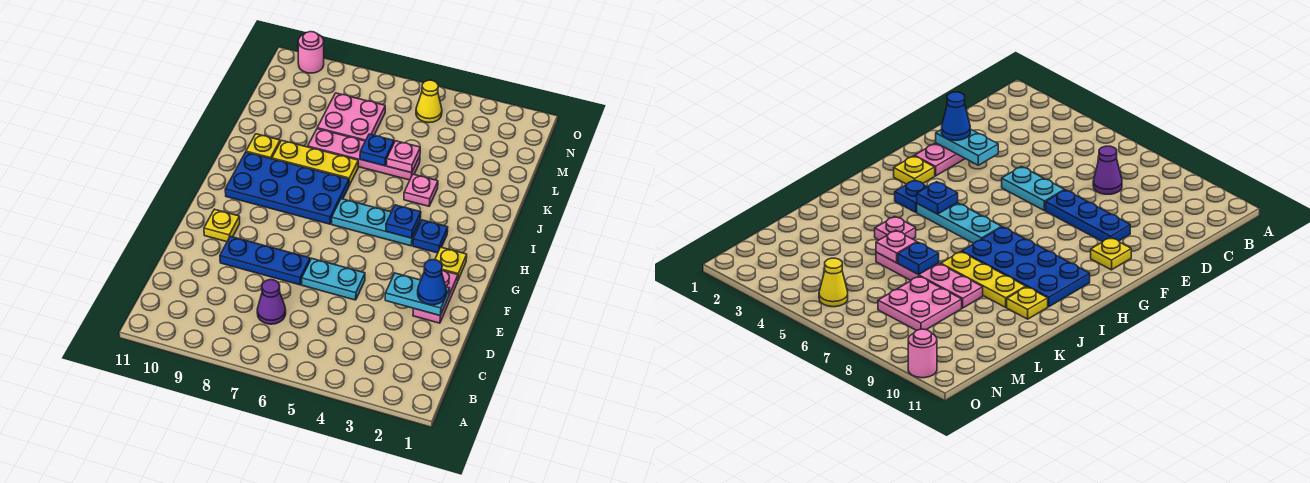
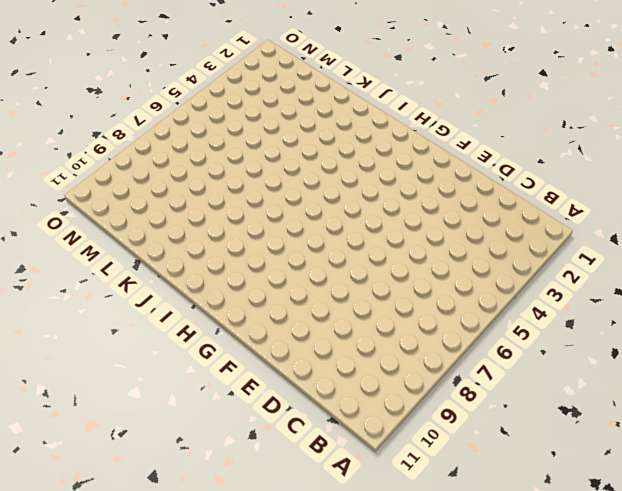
none -> purple 1x1 cone [257,280,286,324]
none -> pink 1x2 plate [413,271,458,323]
none -> cyan 1x2 plate [302,258,365,300]

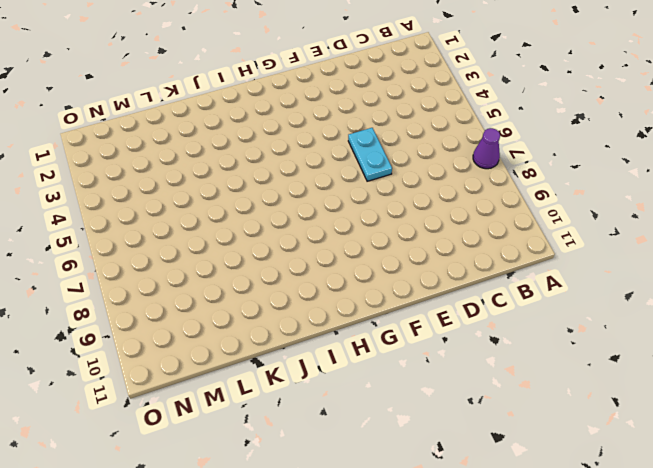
purple 1x1 cone [473,128,500,169] -> purple 1x1 cone moved to [257,280,286,324]
none -> pink 1x2 plate [413,271,458,323]
none -> blue 1x3 plate [220,236,310,285]
none -> yellow 1x1 plate [204,209,240,242]

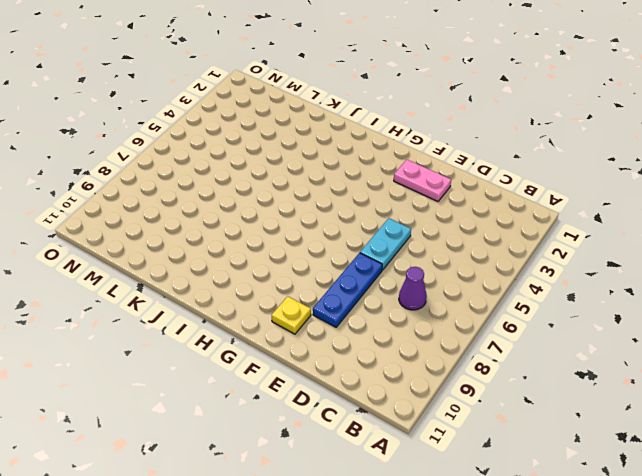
none -> yellow 1x1 plate [435,247,467,280]
none -> blue 1x1 plate [413,220,448,253]
none -> cyan 1x3 plate [332,199,420,246]

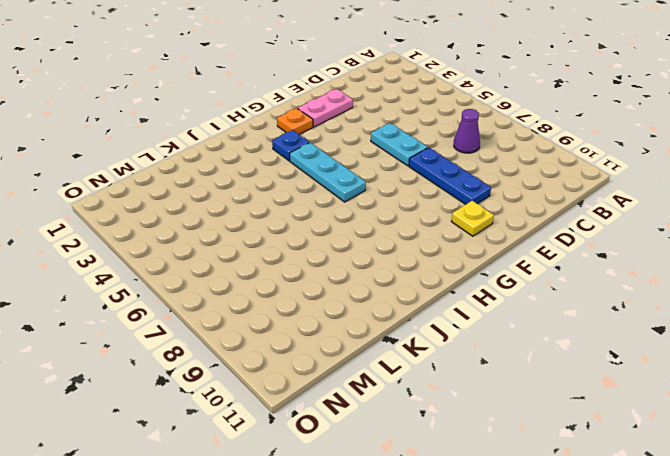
orange 1x1 plate [277,108,313,134] -> yellow 1x1 plate [435,247,467,280]
none -> blue 2x4 plate [225,152,349,224]
none -> pink 1x1 plate [404,174,438,206]
none -> yellow 1x3 plate [272,140,358,185]

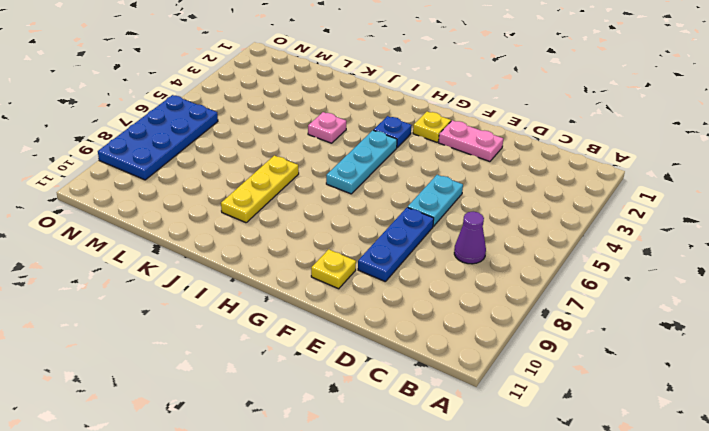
blue 2x4 plate [98,95,218,180] -> blue 2x4 plate moved to [225,152,349,224]
none -> yellow 1x1 plate [246,134,280,159]
none -> pink 1x4 plate [308,129,420,180]
none -> pink 2x2 plate [317,93,385,141]

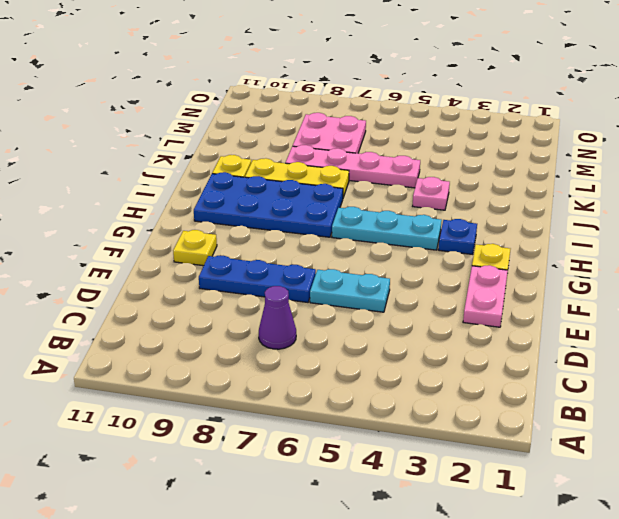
none -> yellow 1x1 cone [416,80,442,123]
none -> pink 1x1 round brick [298,32,324,73]
none -> cyan 1x2 plate [385,273,450,316]

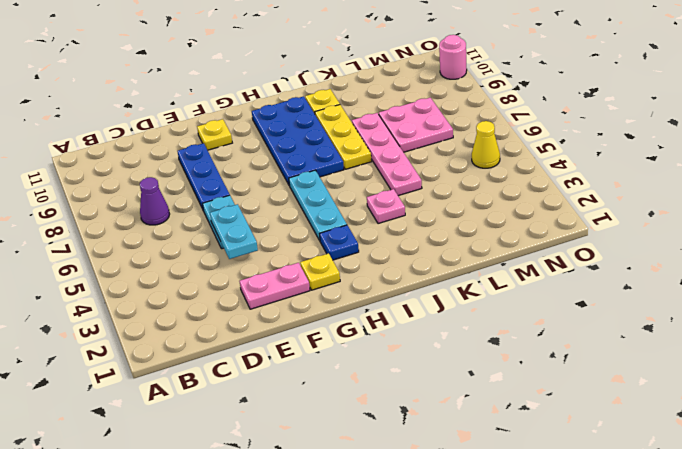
cyan 1x2 plate [210,204,258,259] -> cyan 1x2 plate moved to [385,273,450,316]
none -> blue 1x1 plate [386,205,421,238]
none -> pink 1x1 plate [387,141,420,173]
none -> blue 1x1 plate [360,134,394,166]

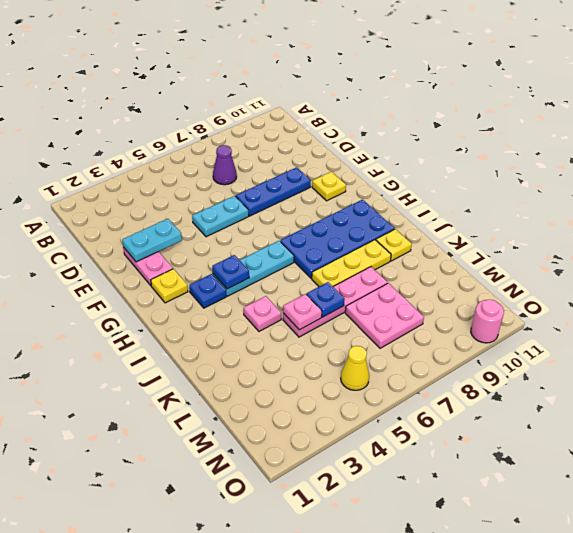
none -> blue 1x1 cone [418,260,446,305]

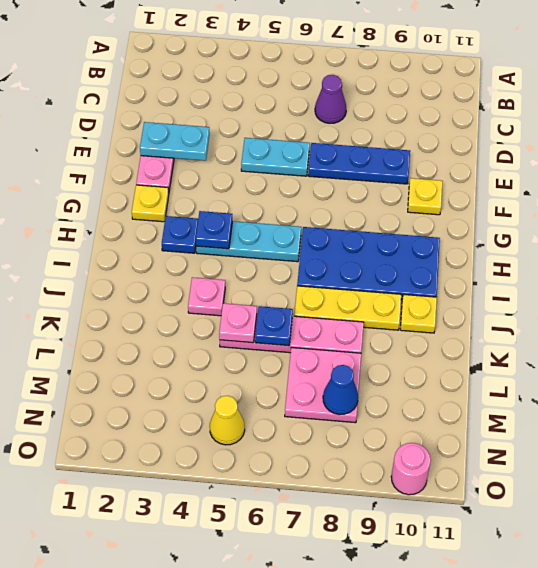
blue 1x1 cone [323,365,358,415] -> blue 1x1 cone moved to [418,260,446,305]

